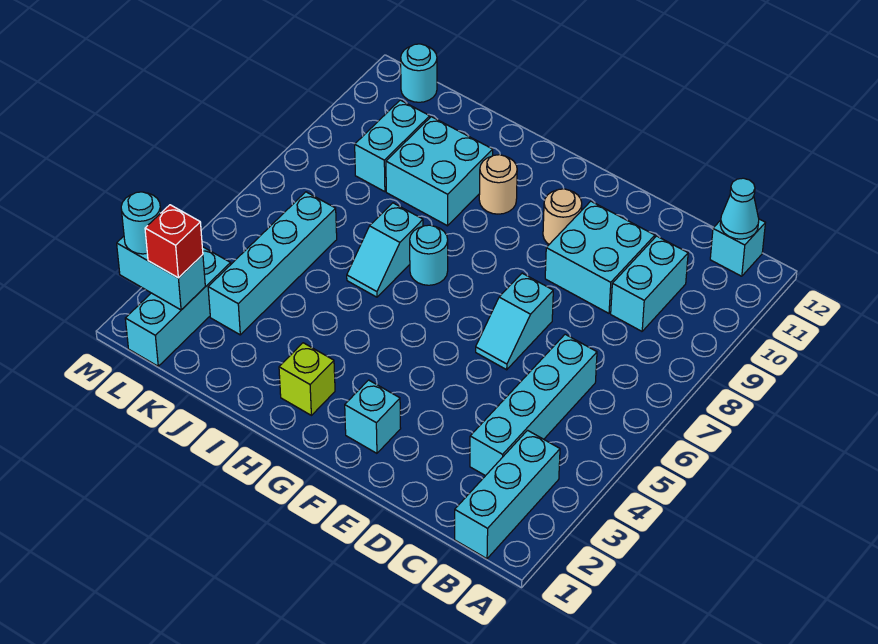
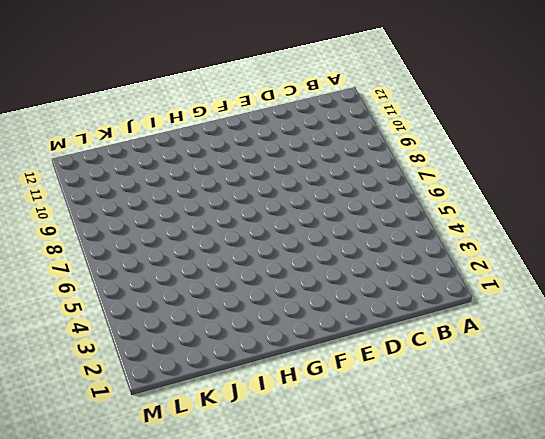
none -> cyan 1x3 brick [455,430,560,559]
none -> cyan 1x1 brick [710,219,765,276]
none -> cyan 1x4 brick [470,334,597,476]

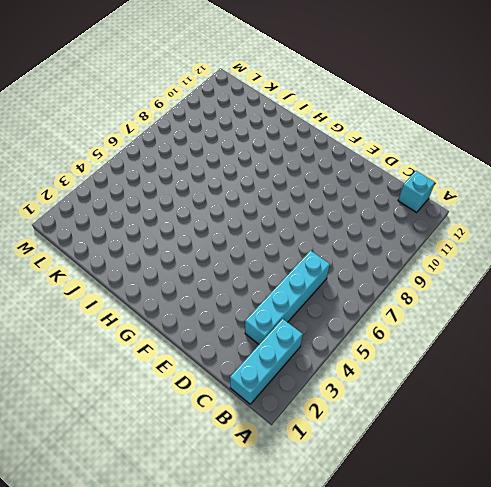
none -> cyan 1x2 brick [611,236,688,331]
none -> cyan 2x2 brick [545,201,655,313]
none -> cyan 1x2 slope [476,273,553,370]

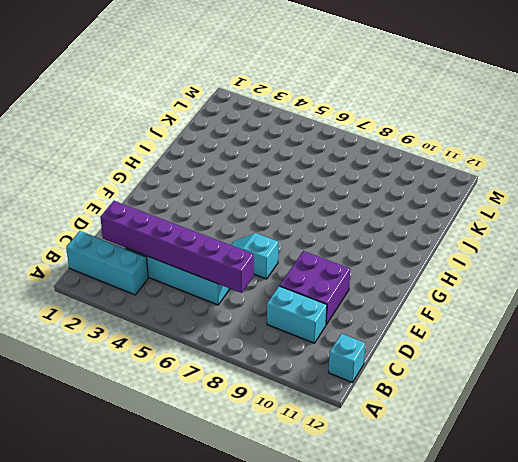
purple 1x6 brick [101,201,254,293] -> none
purple 2x2 brick [280,251,350,324] -> cyan 2x2 brick [545,201,655,313]
none -> cyan 1x1 brick [345,380,401,453]
none -> tan 1x1 round brick [543,189,582,244]
none -> lime 1x1 brick [279,343,335,415]

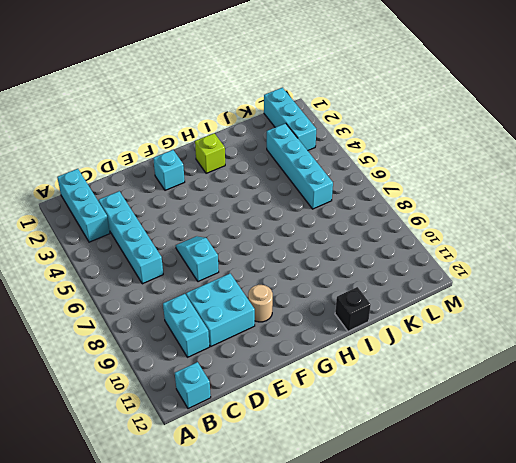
black 1x1 brick [335,287,371,331] -> none
none -> cyan 1x1 round brick [410,225,448,285]
none -> tan 1x1 round brick [479,155,517,214]
none -> cyan 1x2 slope [347,203,423,297]

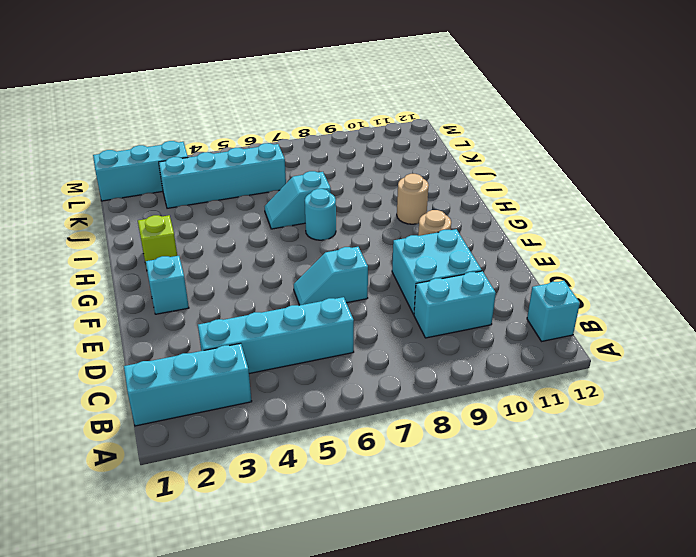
none -> cyan 2x2 brick [386,117,493,226]
none -> cyan 1x2 brick [355,100,430,192]
none -> cyan 1x1 round brick [401,44,437,102]

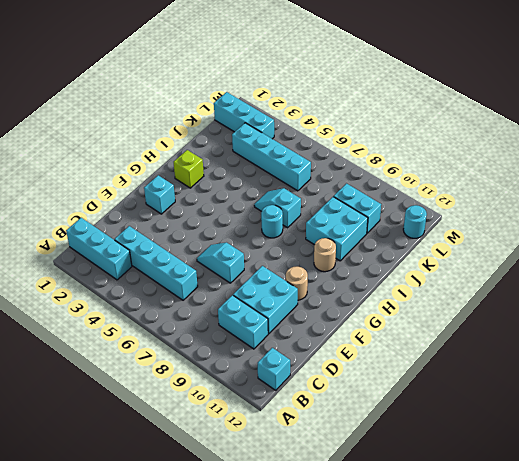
none -> cyan 1x1 cone [720,178,759,239]
none -> cyan 1x2 brick [117,236,205,310]
none -> red 1x1 brick [145,205,203,278]

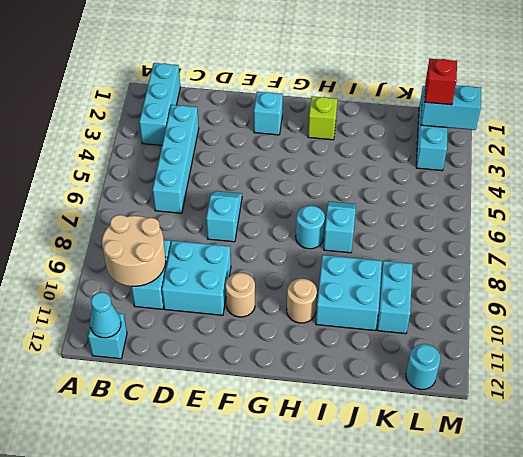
tan 2x2 round brick [102,215,166,287] -> none
none -> cyan 1x4 brick [208,192,337,335]
none -> cyan 1x1 round brick [121,192,161,254]

